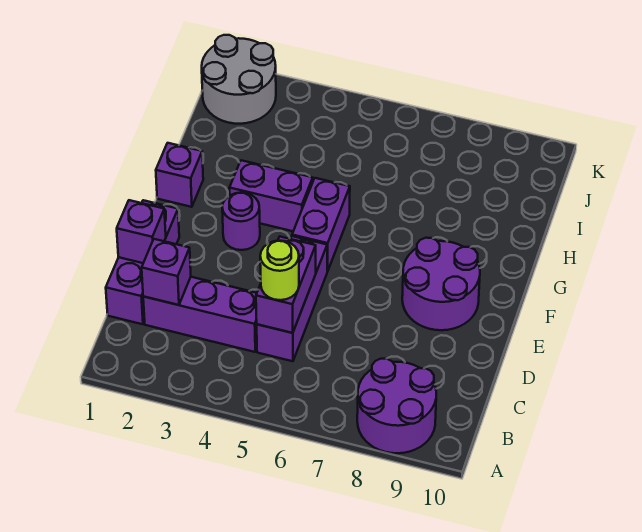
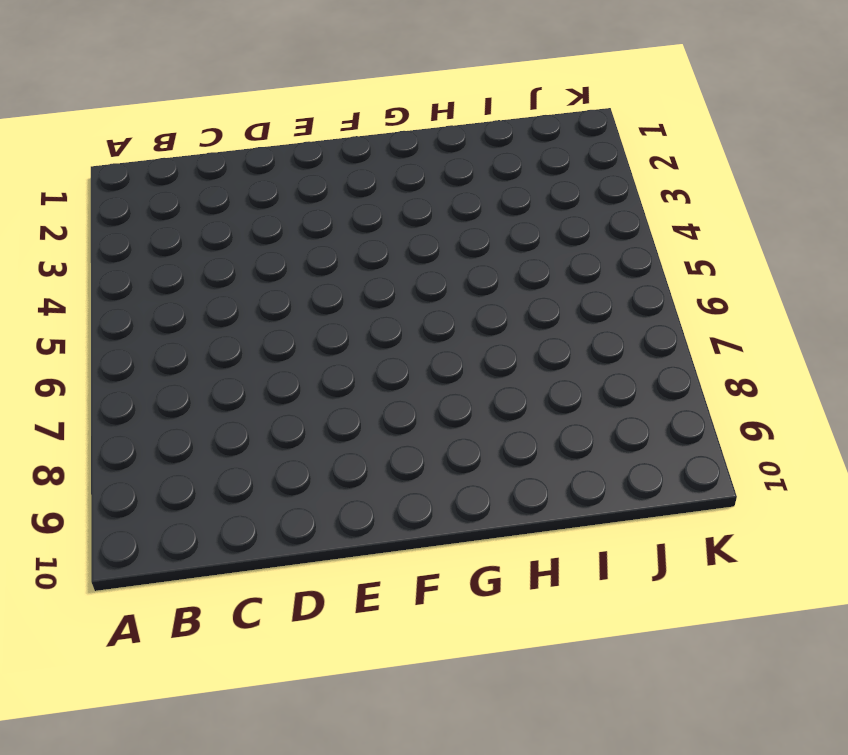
none -> purple 2x2 round brick [357,359,436,453]
none -> purple 1x3 brick [106,200,179,324]
none -> purple 1x3 brick [143,277,257,352]

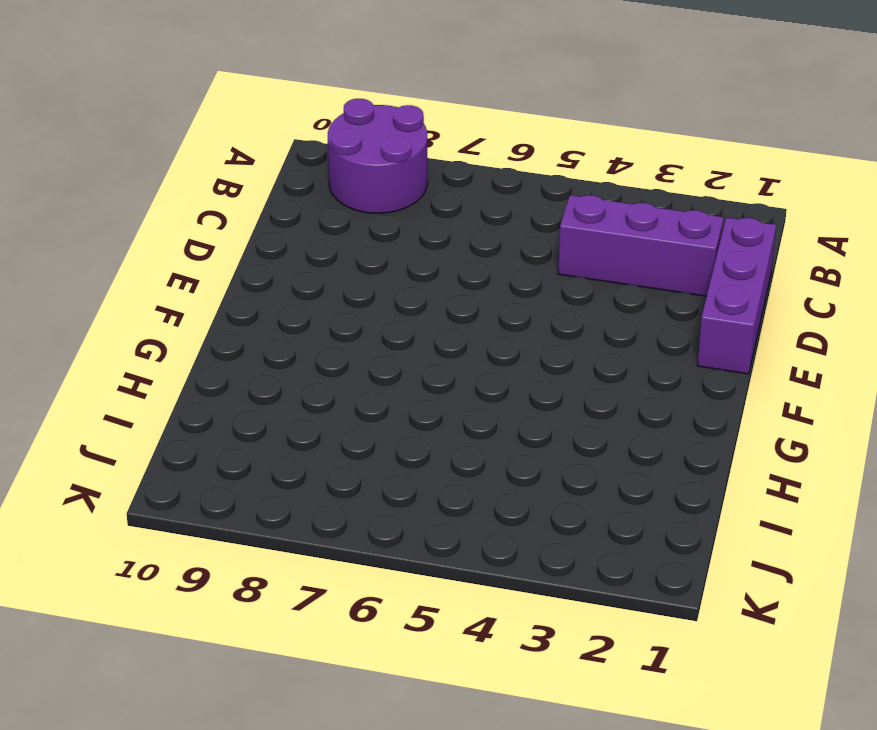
none -> purple 1x3 brick [257,236,327,361]
none -> purple 2x2 round brick [402,238,480,330]
none -> purple 1x1 round brick [222,193,260,250]

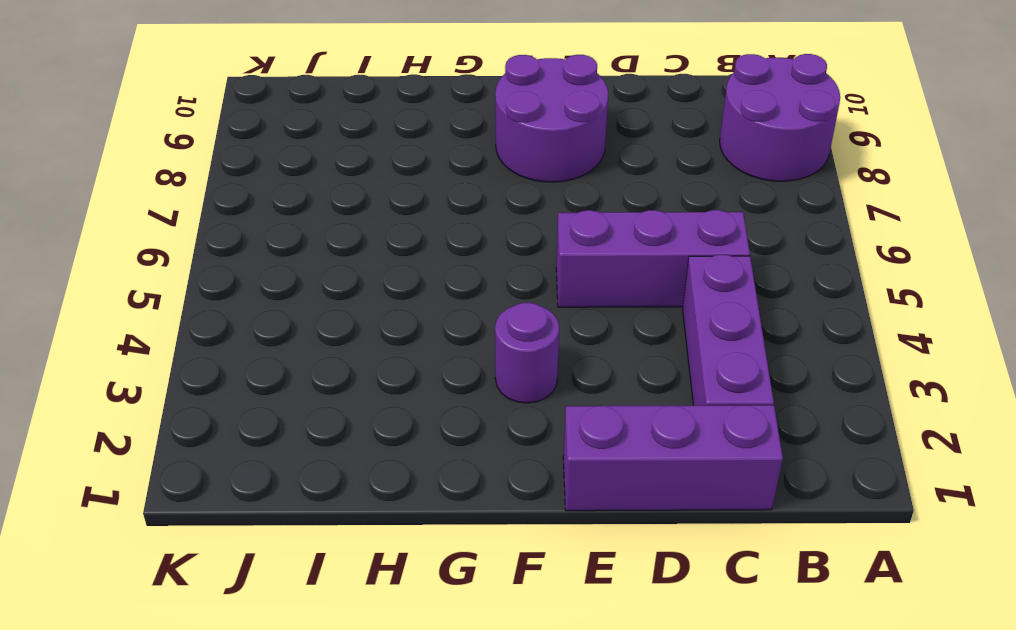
none -> purple 1x2 brick [292,178,350,271]
none -> purple 1x1 brick [156,143,203,207]
none -> purple 1x2 brick [229,160,313,231]

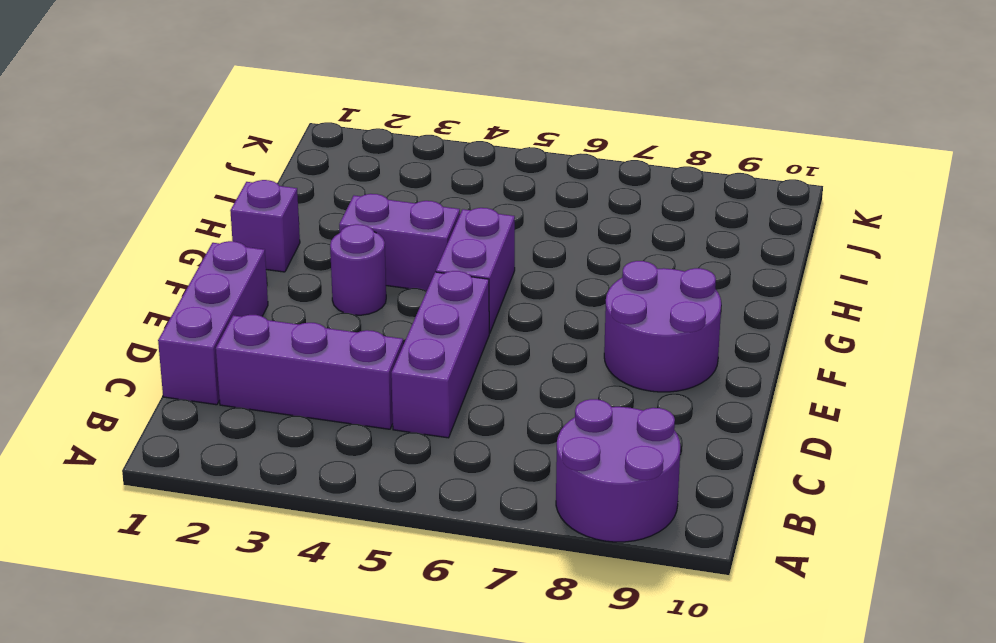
none -> grey 2x2 round brick [202,35,276,124]
none -> purple 1x1 brick [142,239,191,305]
none -> purple 1x2 brick [256,237,316,333]

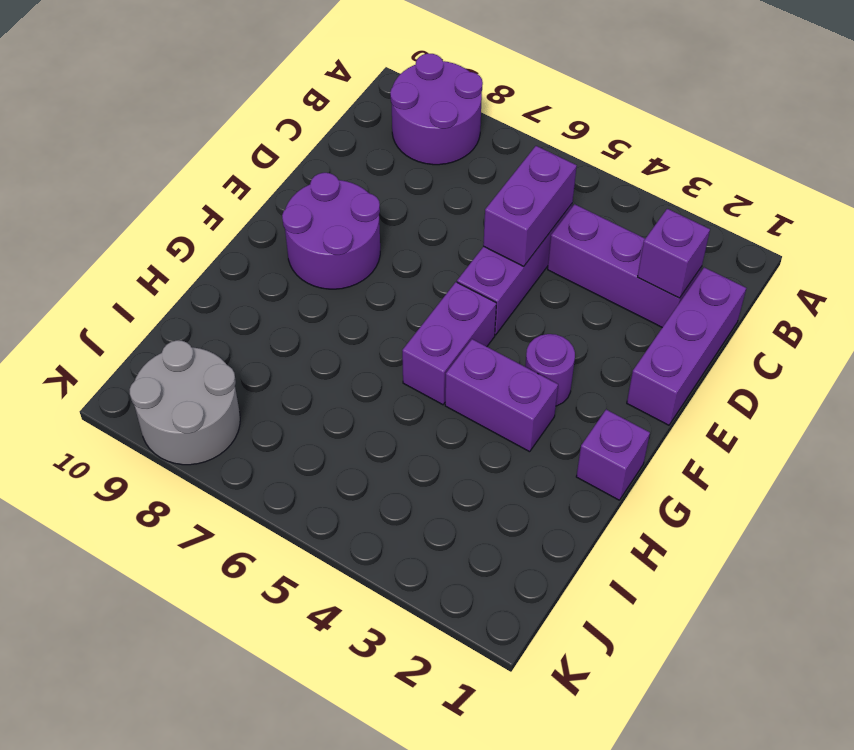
grey 2x2 round brick [130,340,240,465] -> grey 2x2 round brick moved to [202,35,276,124]
none -> purple 1x1 brick [117,200,166,263]
none -> lime 1x1 round brick [260,241,299,300]

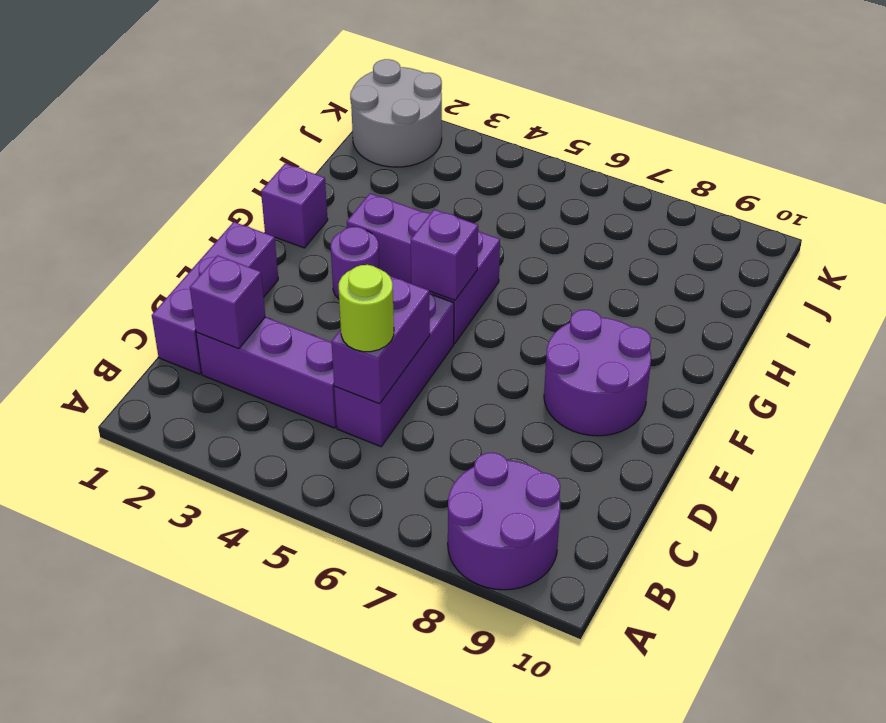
purple 1x1 brick [411,209,478,300] -> purple 1x1 brick moved to [117,200,166,263]

